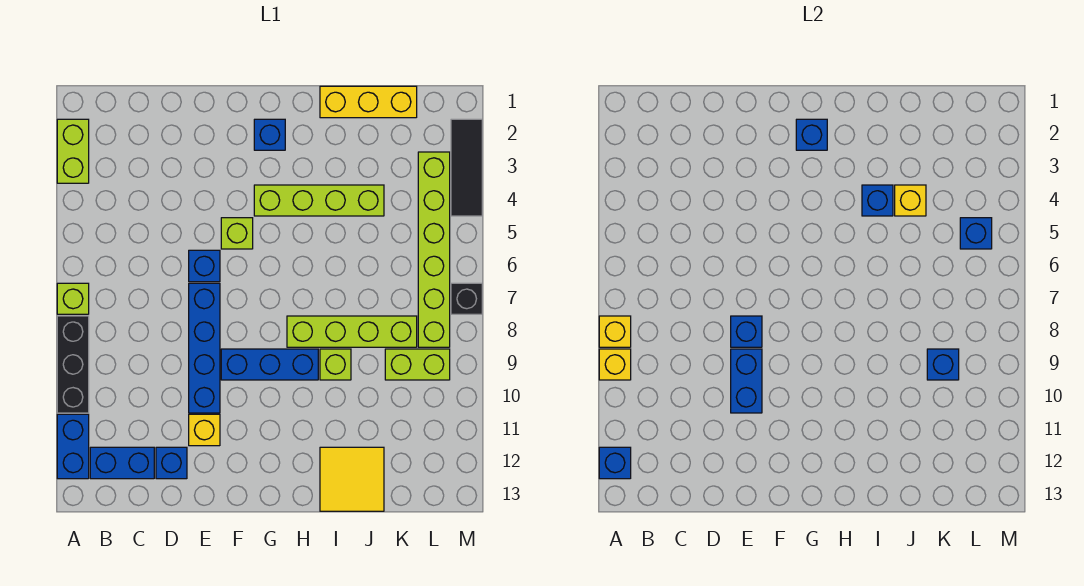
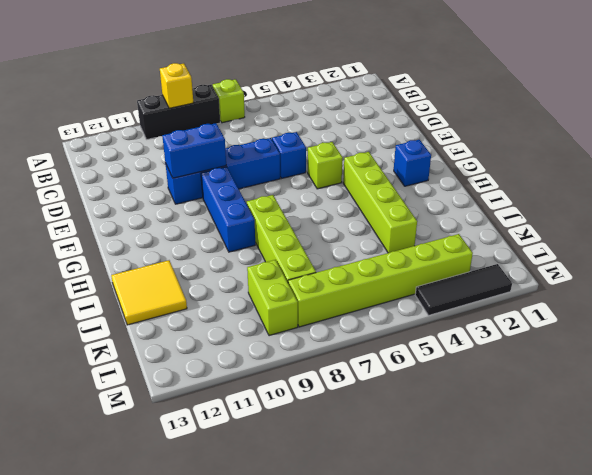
none -> lime 1x2 brick [57,119,89,183]
none -> blue 1x2 brick [57,414,89,479]
none -> blue 1x2 brick [90,447,154,479]
none -> blue 1x1 brick [156,447,187,479]

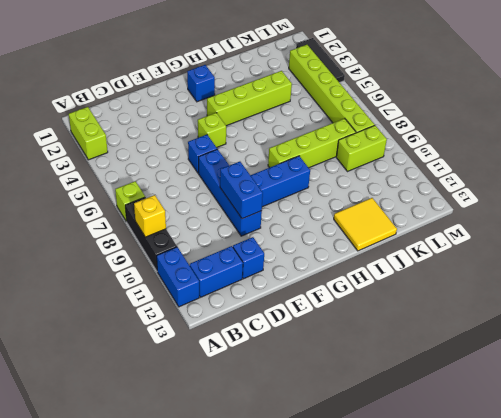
none -> yellow 1x1 brick [189,414,220,446]
none -> yellow 1x3 brick [320,86,417,118]
none -> lime 1x1 brick [320,349,351,380]
none -> black 1x1 brick [451,283,482,314]

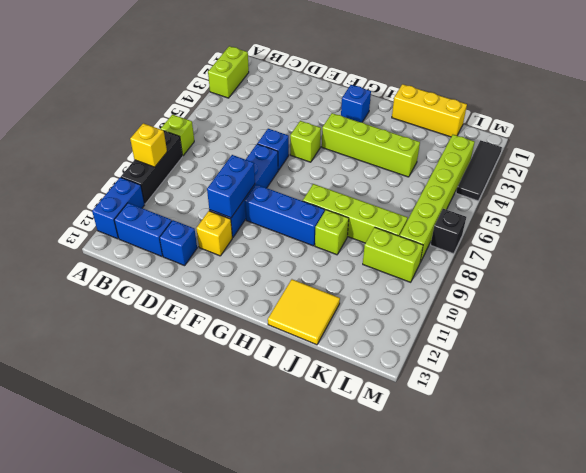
none -> yellow 1x1 brick [599,316,631,347]
none -> blue 1x1 brick [599,447,631,479]
none -> blue 1x1 brick [731,316,762,347]
none -> blue 1x1 brick [796,119,827,150]

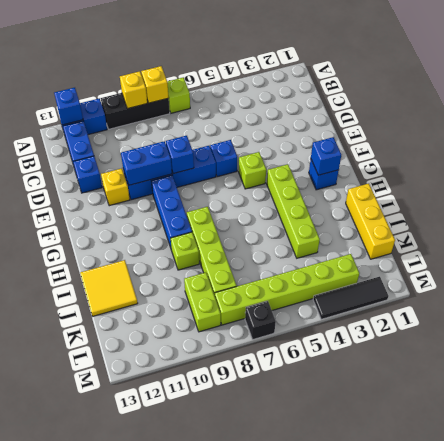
none -> lime 1x2 brick [57,119,89,183]
none -> blue 1x1 brick [862,185,893,216]
none -> yellow 1x1 brick [895,185,926,216]
none -> blue 1x1 brick [927,349,959,380]

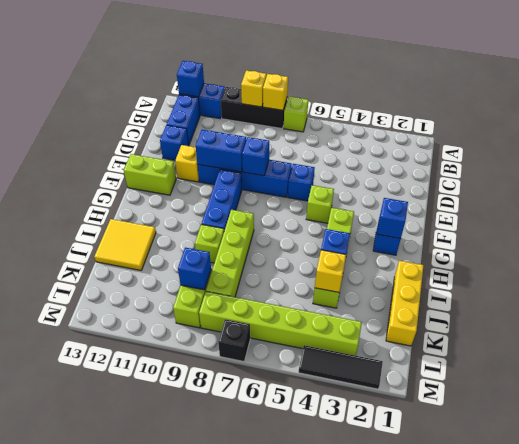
lime 1x2 brick [124,154,176,195] -> lime 1x2 brick moved to [57,119,89,183]
none -> blue 1x1 brick [960,218,992,249]

